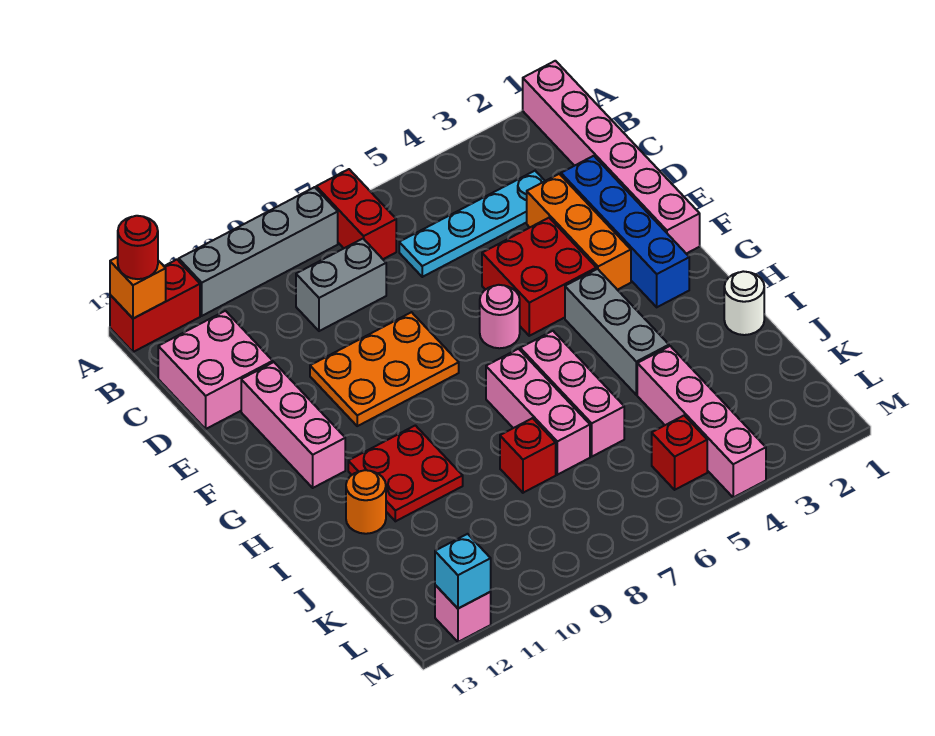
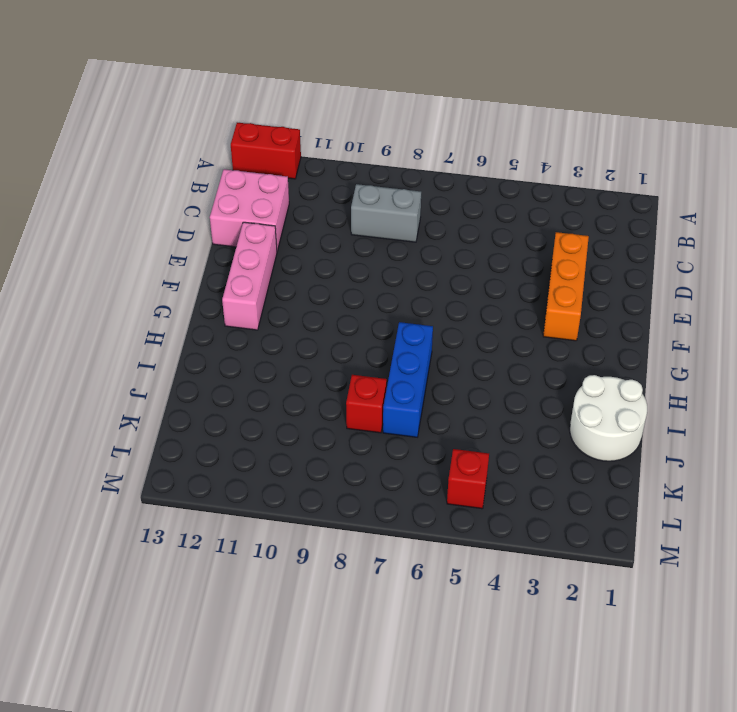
blue 1x3 brick [383,322,433,437] -> pink 1x3 brick [486,349,590,475]
white 2x2 round brick [570,375,647,461] -> white 1x1 round brick [724,271,764,335]
none -> pink 1x6 brick [523,61,700,254]
none -> red 1x2 brick [316,169,396,259]
none -> grey 1x4 brick [179,187,338,316]

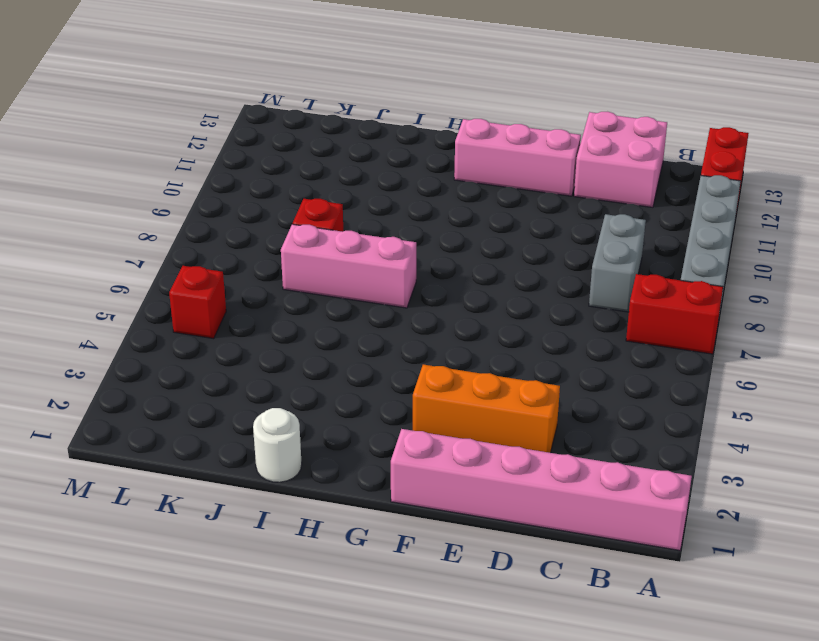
none -> cyan 1x4 plate [399,171,545,277]
none -> blue 1x4 brick [561,156,689,307]
none -> red 2x2 brick [482,218,596,336]

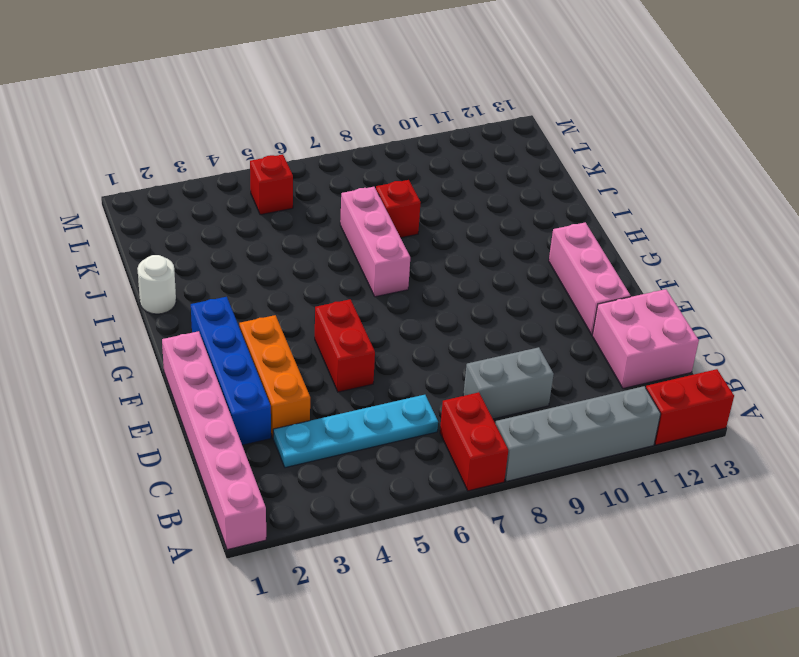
red 1x2 brick [315,299,375,392] -> red 2x2 brick [482,218,596,336]
none -> orange 2x3 plate [310,312,459,426]
none -> pink 1x1 round brick [480,285,520,348]
none -> grey 1x3 brick [565,269,669,395]

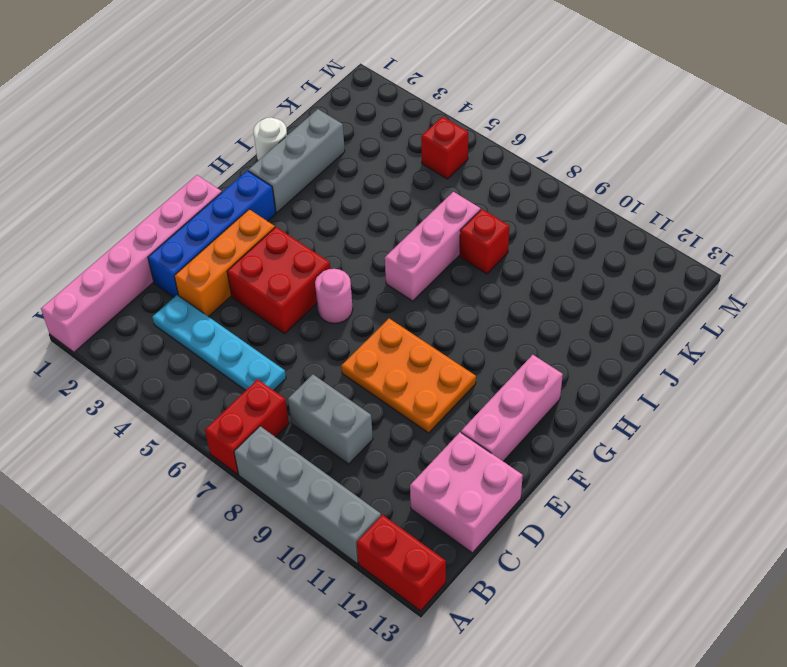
grey 1x3 brick [248,109,345,213] -> grey 1x3 brick moved to [565,269,669,395]
none -> pink 1x3 brick [520,331,624,456]
none -> red 2x2 plate [348,425,463,521]
none -> orange 1x1 round brick [346,470,386,534]

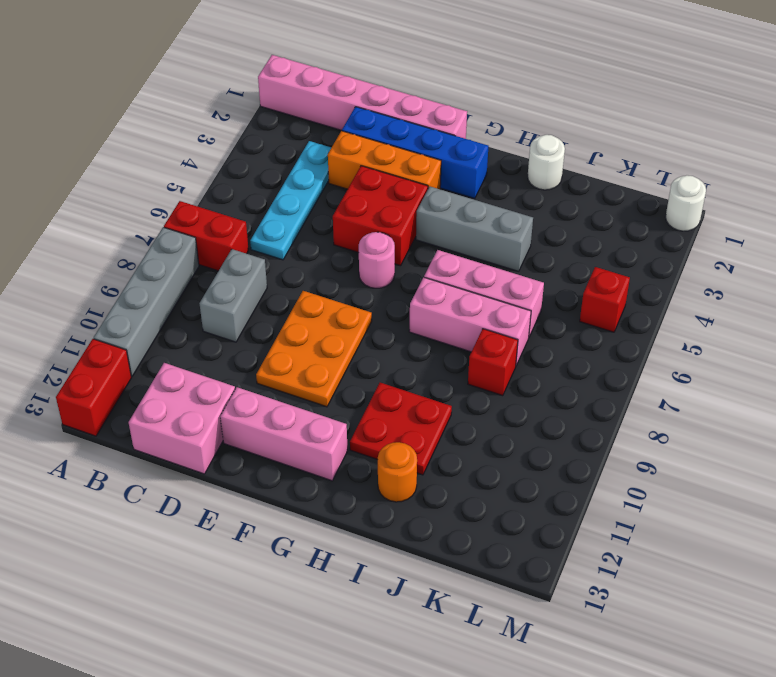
white 1x1 round brick [665,175,706,231] -> none
none -> pink 1x4 brick [637,346,766,497]
none -> pink 1x1 brick [435,585,491,642]
none -> orange 1x1 brick [110,257,166,319]

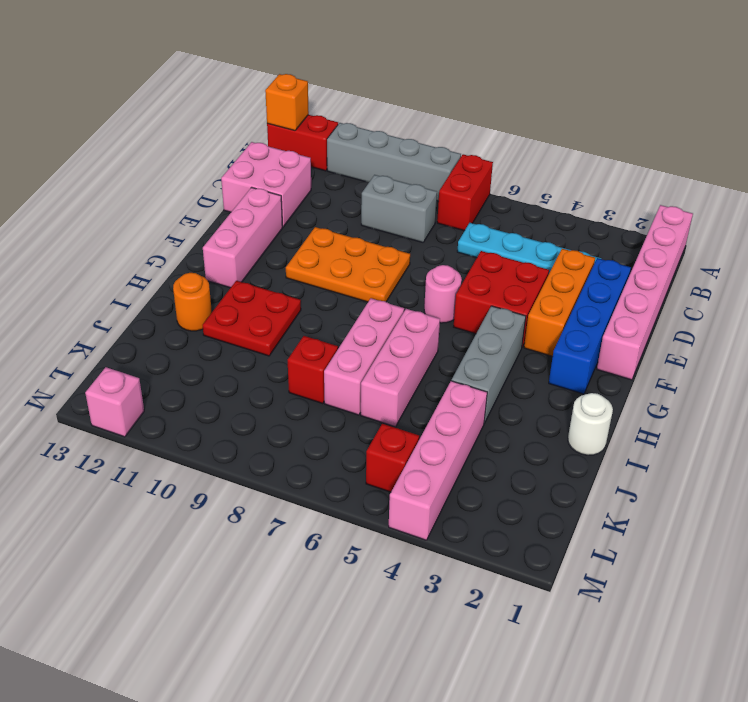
none -> cyan 1x1 brick [435,534,491,609]
none -> red 1x1 round brick [118,216,158,279]

